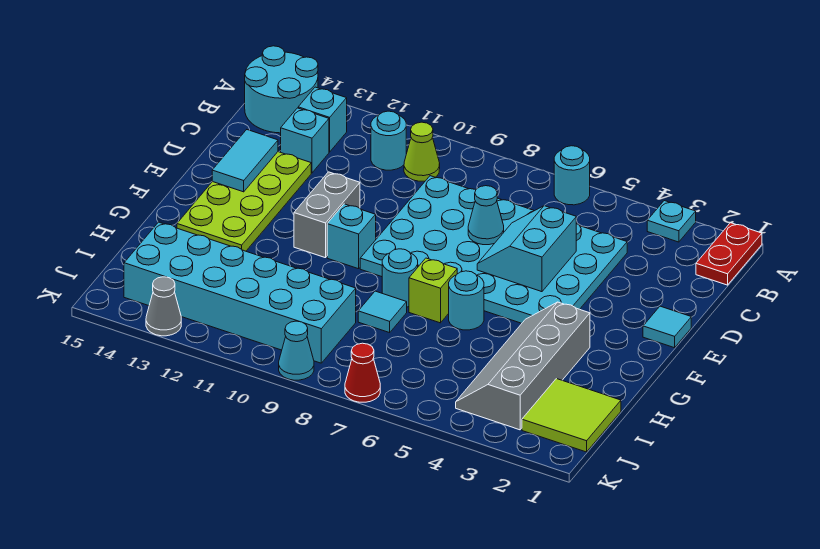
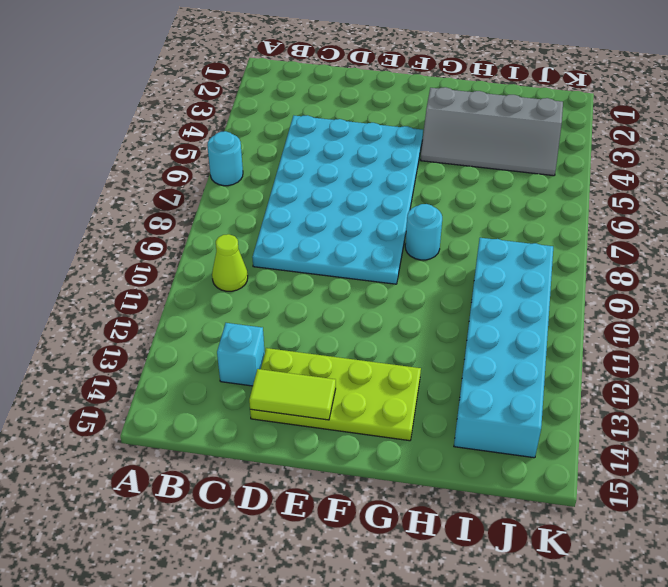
lime 1x2 tile [249,369,336,420] -> cyan 1x2 tile [212,130,278,192]
none -> red 1x2 plate [696,223,762,285]
none -> cyan 1x1 plate [647,201,696,242]
none -> cyan 2x2 round brick [245,46,318,133]

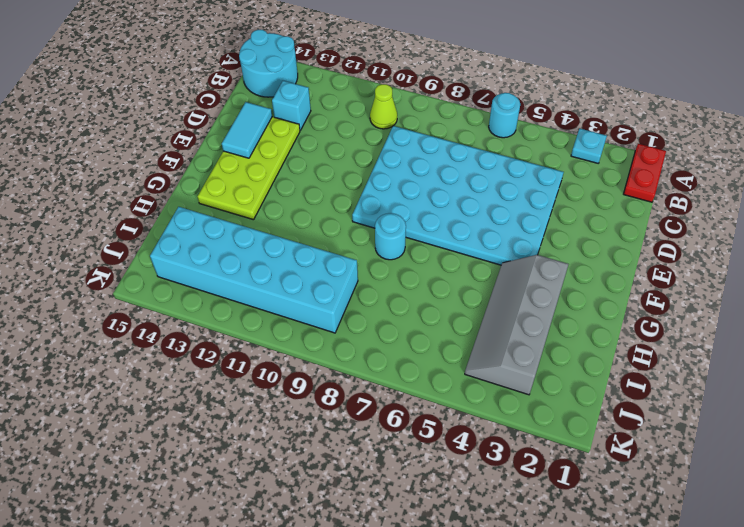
none -> cyan 1x1 round brick [371,111,406,170]
none -> cyan 1x1 brick [298,87,347,152]
none -> cyan 1x1 tile [643,306,691,348]

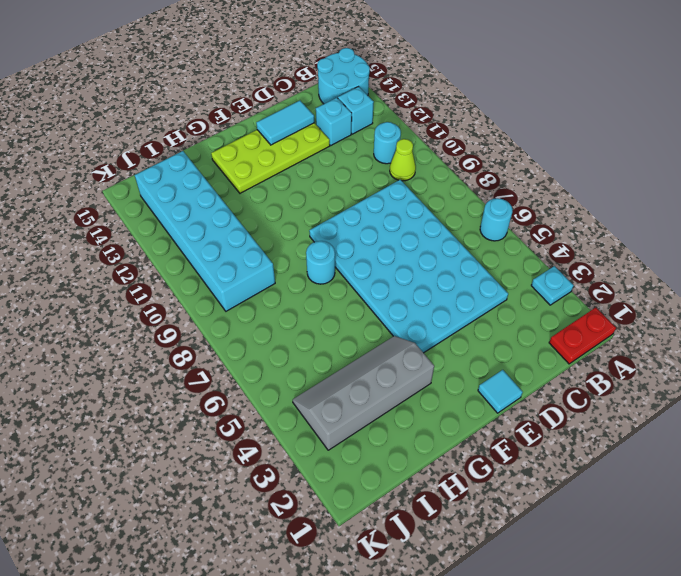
none -> grey 1x2 brick [294,172,360,258]
none -> cyan 1x1 brick [327,204,376,269]
none -> cyan 1x1 round brick [449,271,484,330]

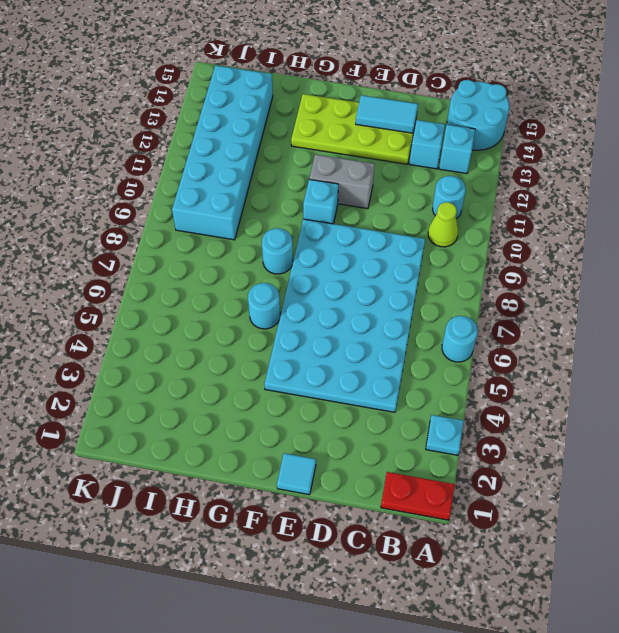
none -> grey 2x4 slope [456,302,590,430]
none -> lime 1x1 brick [409,258,457,323]
none -> cyan 1x1 tile [358,291,407,333]

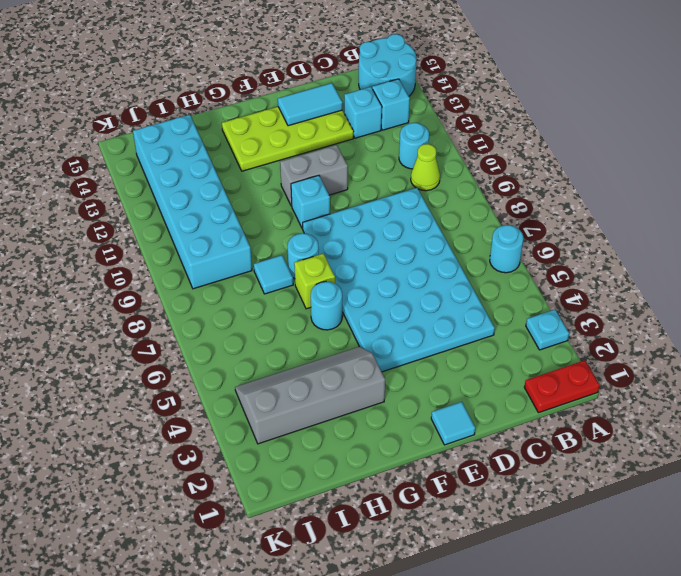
none -> lime 2x2 tile [522,379,621,452]
none -> red 1x1 cone [345,343,380,402]
none -> cyan 1x1 cone [279,321,314,380]

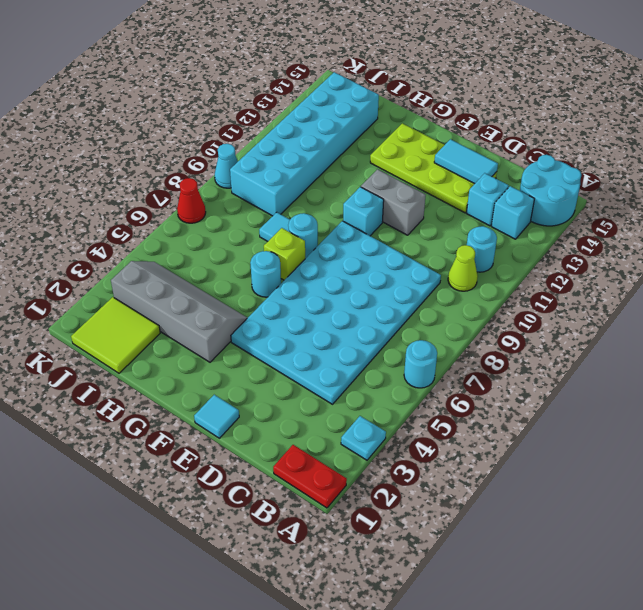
none -> grey 1x1 cone [146,277,181,336]
none -> cyan 2x2 slope [477,206,576,292]
none -> cyan 1x1 cone [468,186,504,245]

